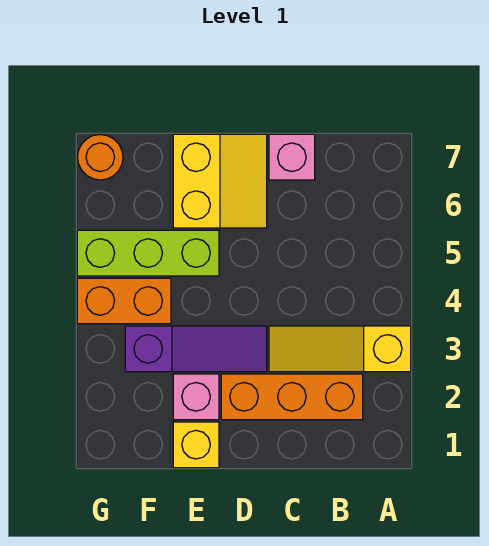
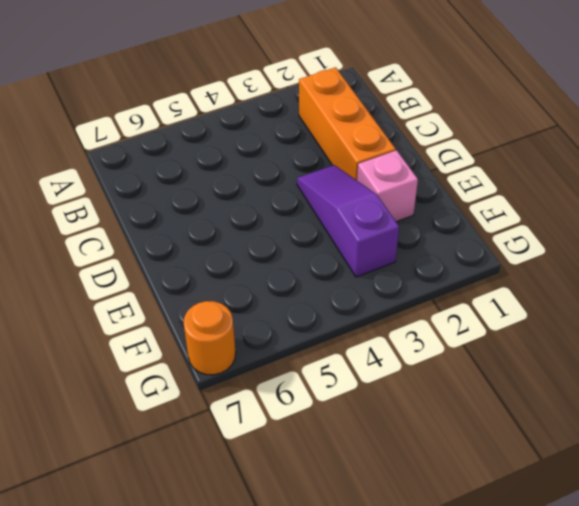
none -> yellow 1x3 slope [269,326,411,372]
none -> pink 1x1 brick [269,134,315,180]

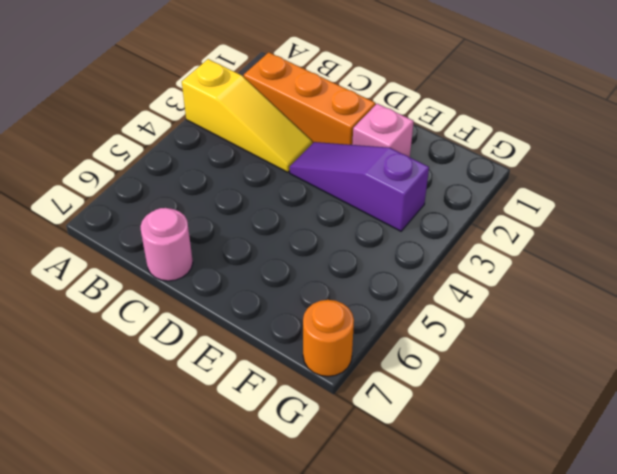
pink 1x1 round brick [140,208,193,281] -> pink 1x1 brick [269,134,315,180]
none -> yellow 2x2 slope [173,134,267,228]
none -> yellow 1x1 brick [173,422,219,468]

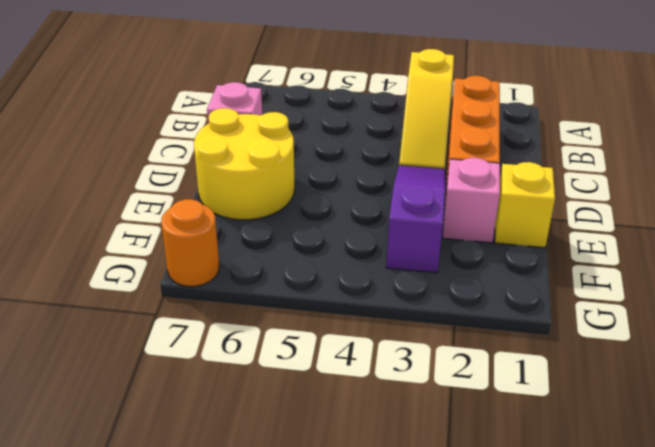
yellow 2x2 round brick [194,108,295,220] -> yellow 2x2 slope [173,134,267,228]
none -> lime 1x3 brick [77,230,219,276]
none -> orange 1x2 brick [77,278,171,324]

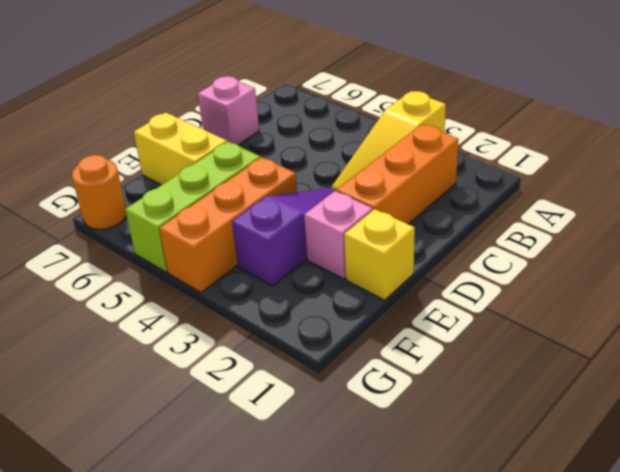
orange 1x3 brick [159,157,297,293] -> orange 1x2 brick [77,278,171,324]

